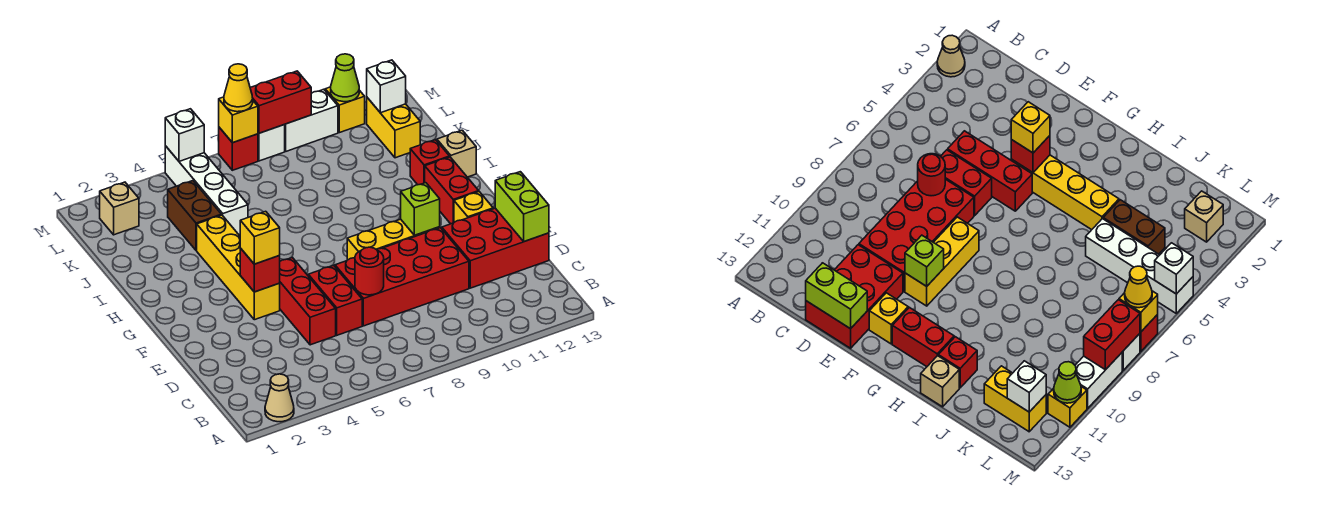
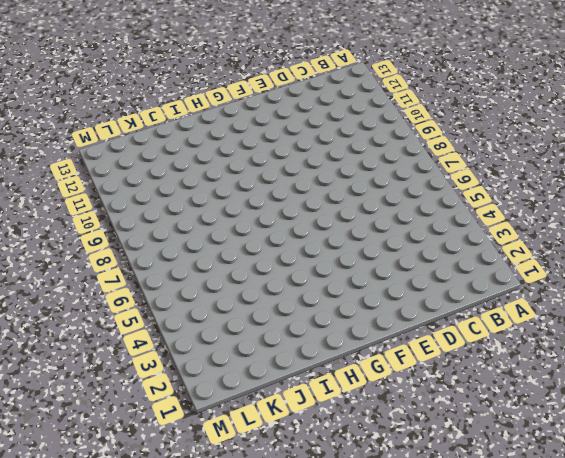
none -> tan 1x1 cone [265,374,294,422]
none -> red 1x3 brick [280,258,336,345]
none -> red 1x2 brick [308,265,362,335]
none -> red 2x4 brick [335,228,469,326]

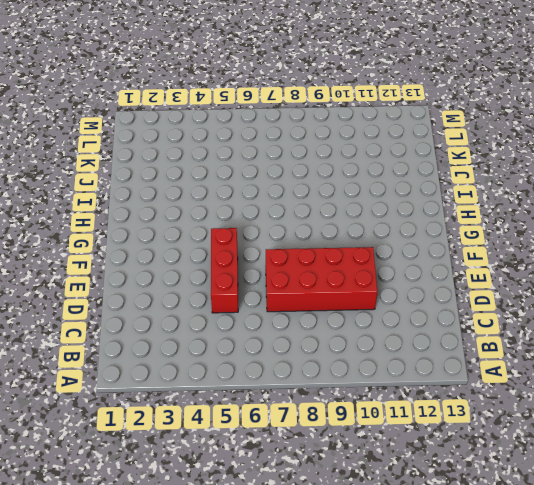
none -> tan 1x1 cone [265,374,294,422]
none -> red 1x2 brick [308,265,362,335]
none -> red 2x3 brick [442,208,549,288]
none -> yellow 1x4 brick [197,215,280,320]

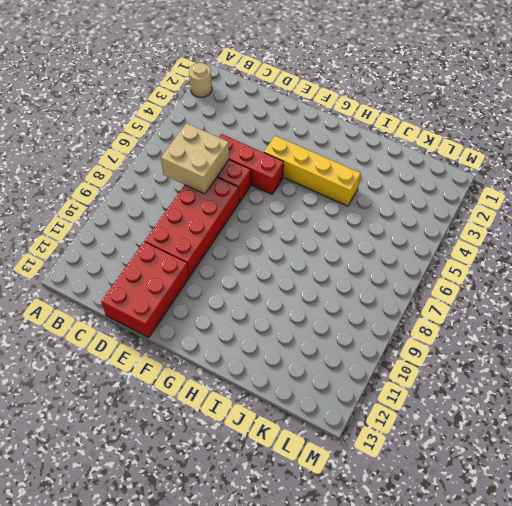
tan 1x1 round brick [189,63,212,97] -> tan 1x1 cone [265,374,294,422]
tan 2x2 brick [161,123,229,194] -> red 1x1 round brick [355,247,384,295]
none -> yellow 1x3 brick [347,219,440,260]
none -> yellow 1x1 brick [454,192,493,222]
none -> red 1x2 brick [425,157,479,224]
none -> red 1x1 brick [410,140,450,185]

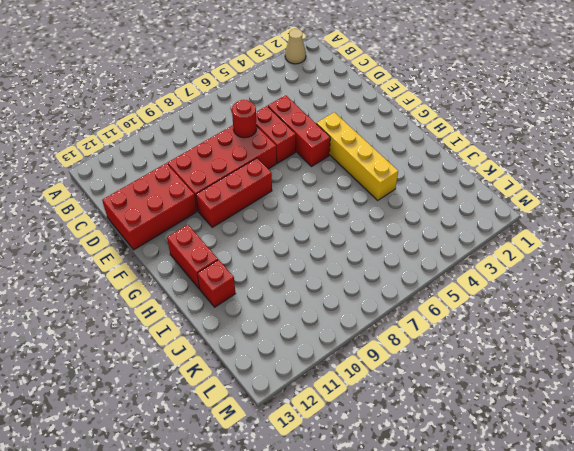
red 1x3 brick [196,158,272,227] -> yellow 1x3 brick [347,219,440,260]
none -> yellow 1x1 brick [454,192,493,222]
none -> tan 1x1 brick [437,130,476,177]
none -> brown 1x2 brick [168,181,221,251]
none -> white 1x4 brick [165,146,248,235]

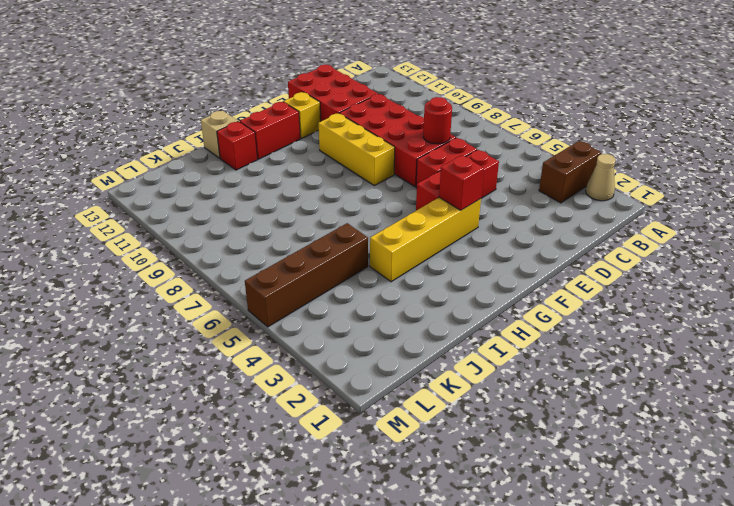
brown 1x2 brick [539,141,601,203] -> brown 1x2 brick moved to [168,181,221,251]
brown 1x4 brick [245,223,368,327] -> white 1x4 brick [165,146,248,235]
none -> yellow 1x2 brick [367,98,420,158]
none -> tan 1x1 brick [100,182,139,235]
none -> red 1x1 brick [219,127,258,170]
none -> white 1x1 brick [258,125,285,161]

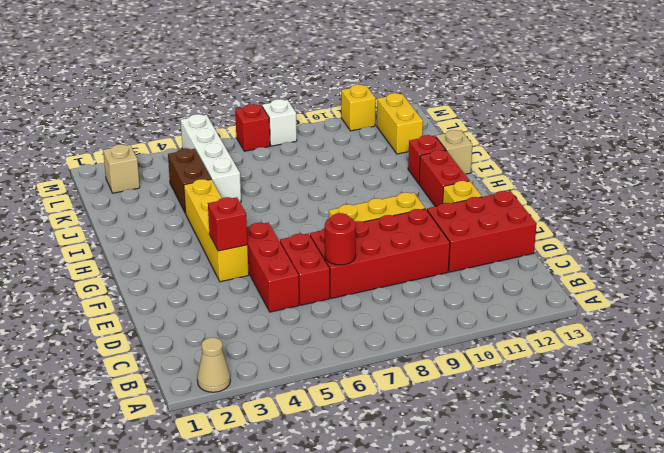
none -> white 1x2 brick [284,89,338,151]
none -> lime 1x2 brick [495,172,549,242]
none -> lime 1x1 brick [401,183,440,235]
none -> white 1x1 brick [367,60,406,113]

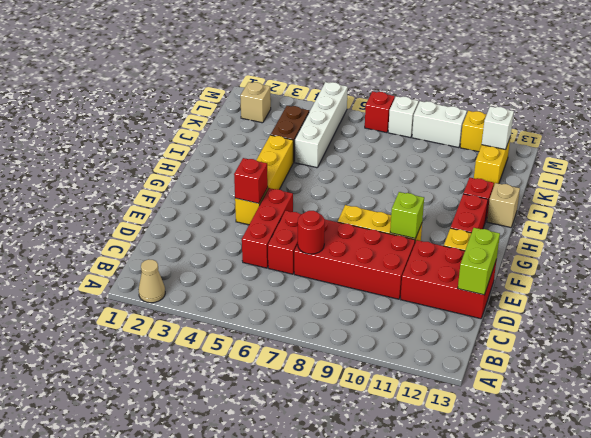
none -> white 1x1 brick [165,109,204,161]
none -> yellow 1x1 brick [219,97,258,143]
none -> red 1x2 brick [250,71,311,133]
none -> lime 1x1 cone [331,54,359,102]

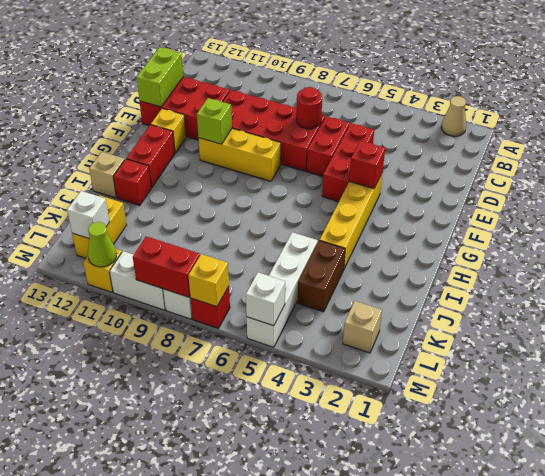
none -> yellow 1x1 brick [240,211,280,264]
none -> yellow 1x1 cone [224,64,253,112]

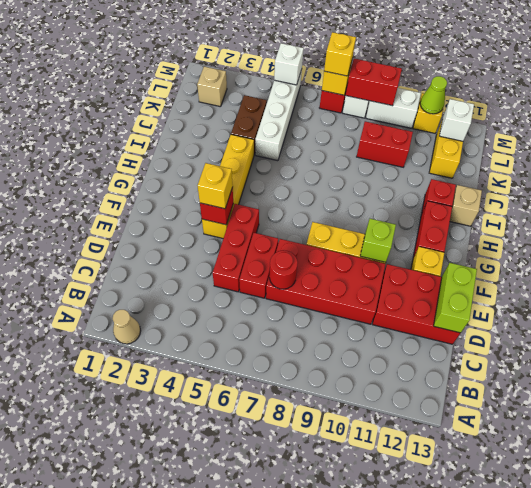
red 1x2 brick [357,121,413,167] -> none
yellow 1x1 brick [324,32,356,76] -> yellow 1x1 cone [224,64,253,112]

